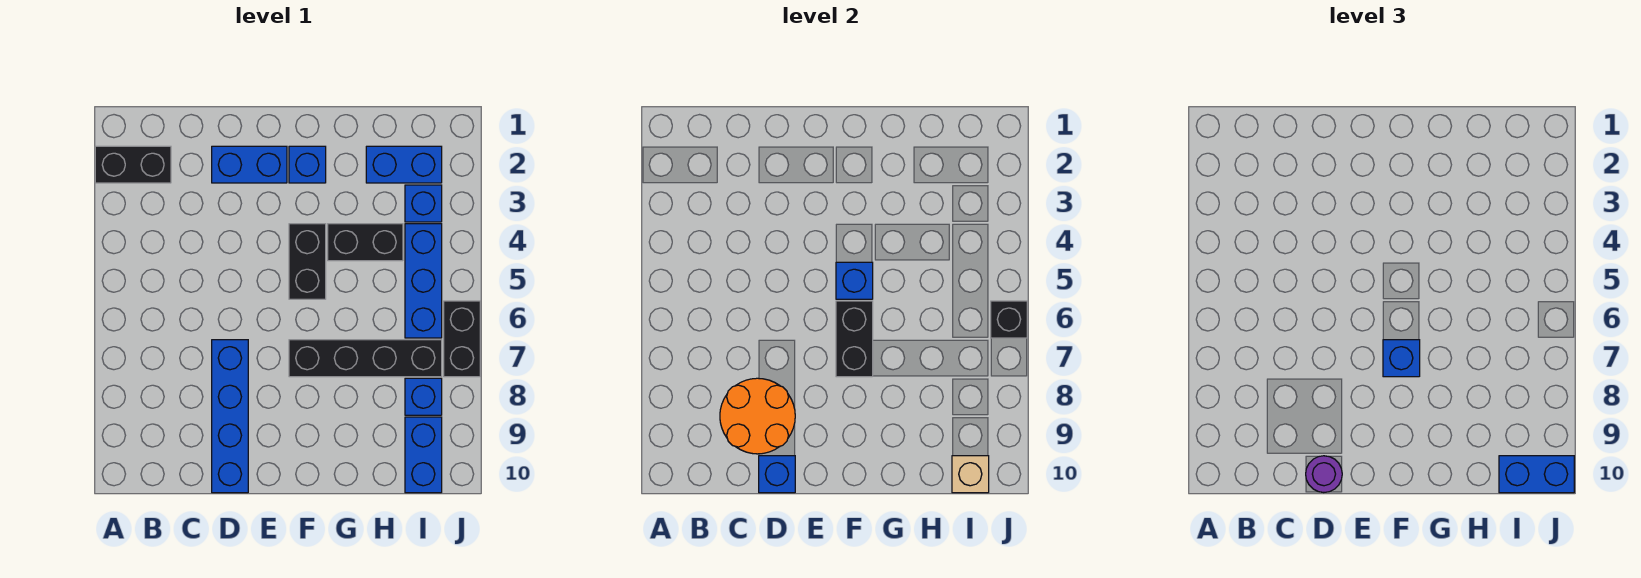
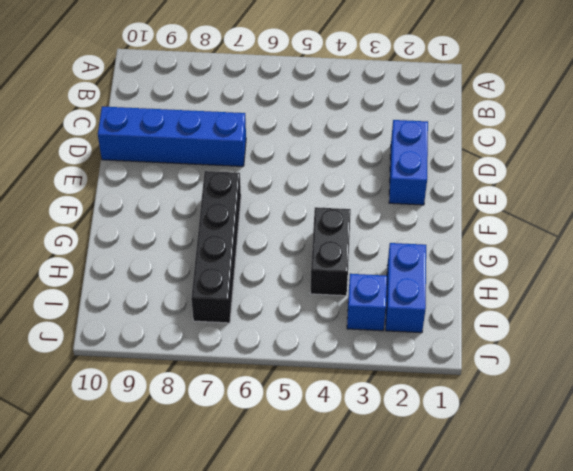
none -> black 1x2 brick [95,146,171,183]
none -> blue 1x1 brick [289,146,326,183]
none -> black 1x2 brick [289,224,326,299]

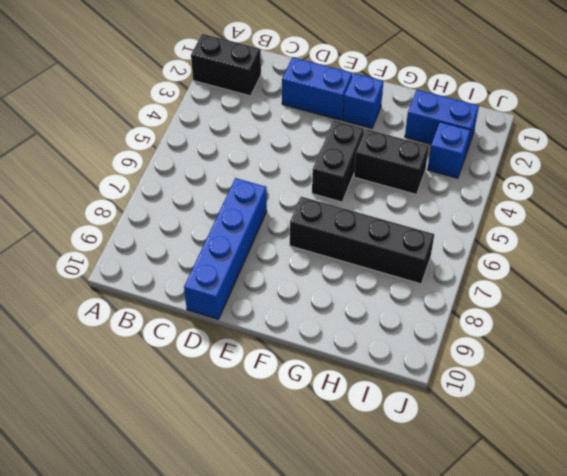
none -> blue 1x3 brick [405,224,442,338]
none -> blue 1x1 brick [405,378,442,415]
none -> blue 1x2 brick [405,417,442,493]

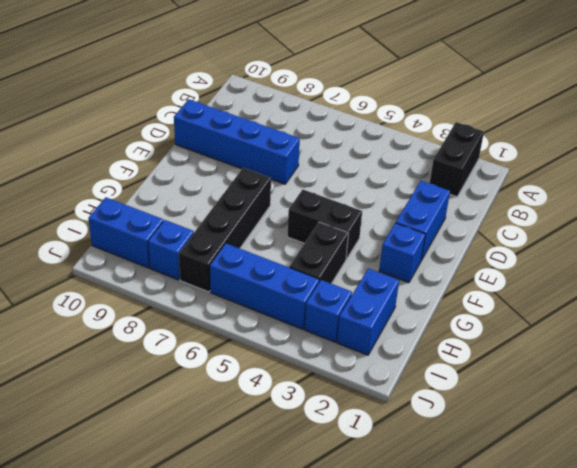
none -> black 1x2 brick [444,301,480,377]
none -> orange 2x2 round brick [720,378,795,454]
none -> blue 1x1 brick [759,456,795,493]

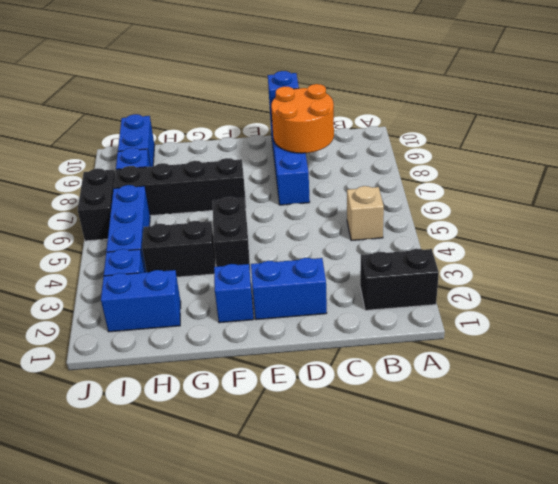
tan 1x1 brick [347,186,384,241] -> tan 1x1 brick moved to [952,456,989,493]
none -> blue 1x1 brick [836,262,873,299]
none -> black 1x2 brick [836,301,873,377]
none -> black 1x1 brick [991,301,1027,338]

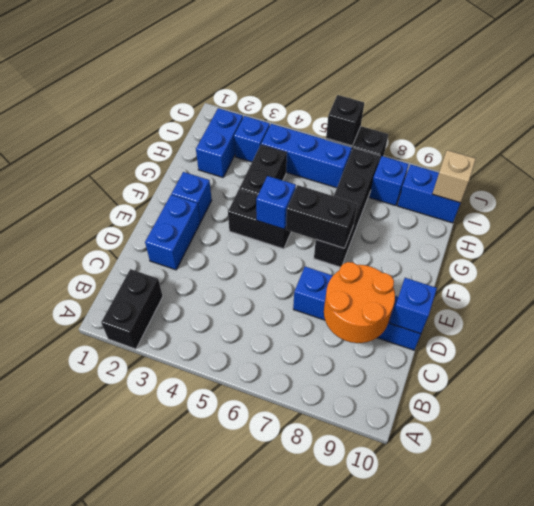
none -> purple 1x1 round brick [1306,456,1342,493]
none -> blue 1x1 brick [1383,340,1420,377]
none -> blue 1x2 brick [1499,456,1574,493]

